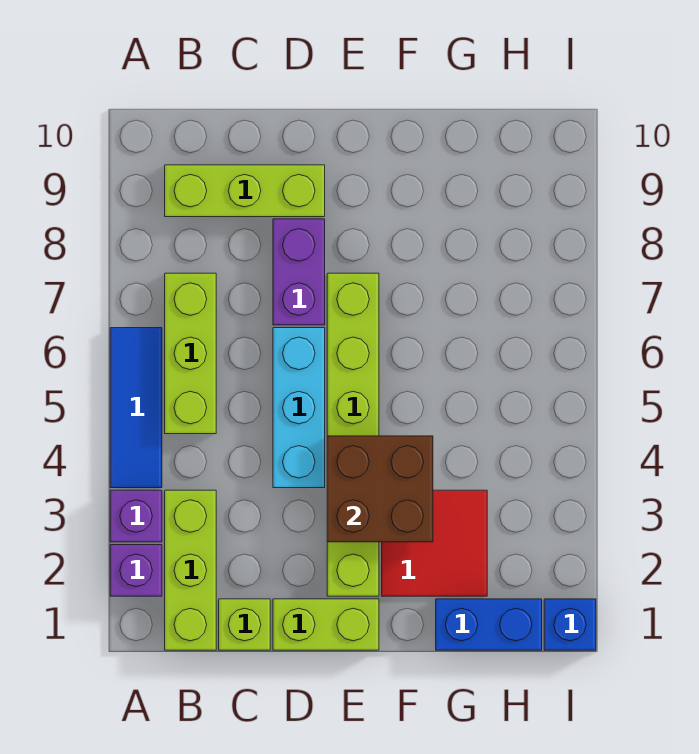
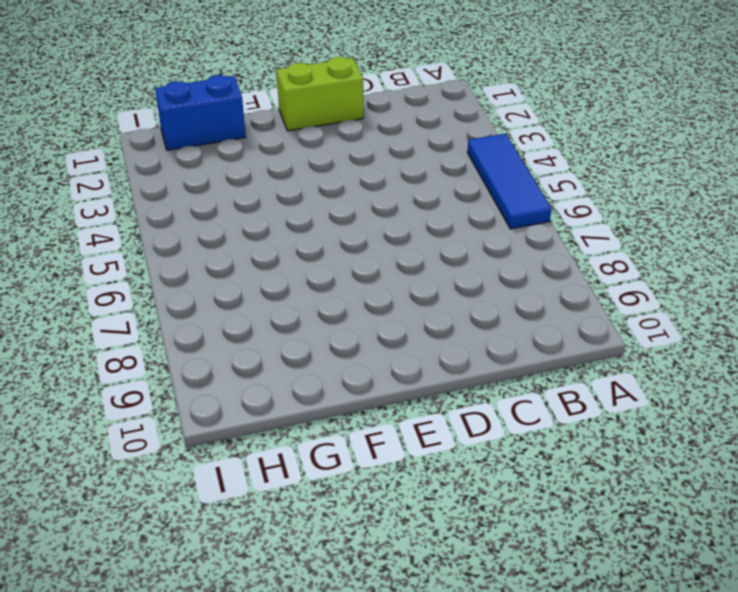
none -> purple 1x1 brick [110,545,162,596]
none -> purple 1x1 brick [110,490,162,542]
none -> lime 1x3 brick [165,490,216,650]

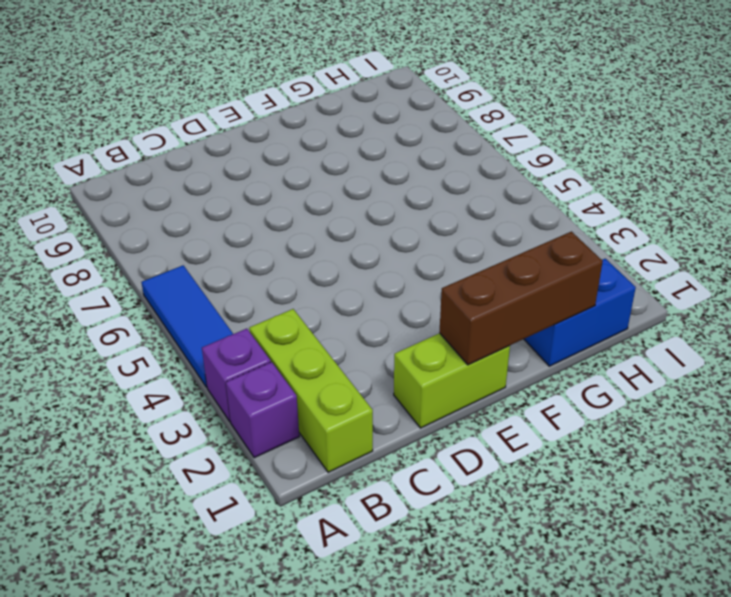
brown 1x3 brick [439,232,603,365] -> none
none -> lime 1x3 brick [165,273,216,434]
none -> lime 1x3 brick [165,165,325,217]
none -> lime 1x1 brick [219,599,270,650]

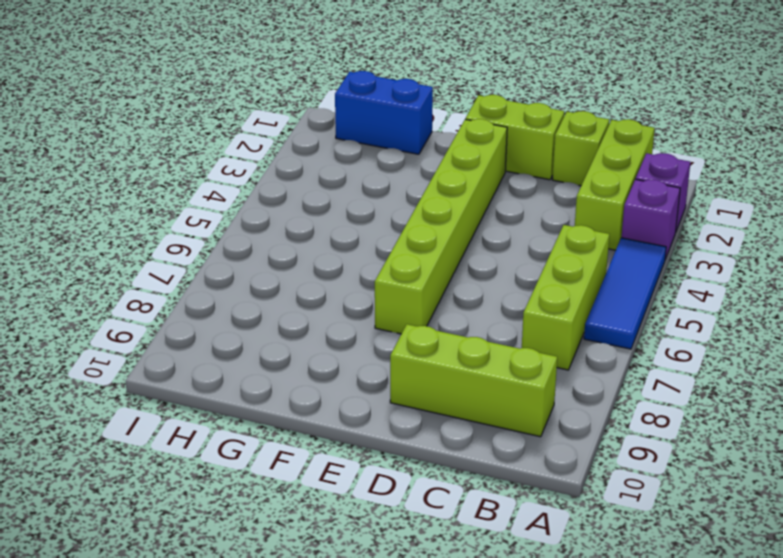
none -> cyan 1x3 brick [273,328,325,488]
none -> purple 1x2 brick [273,219,325,325]
none -> red 2x2 tile [382,490,487,596]

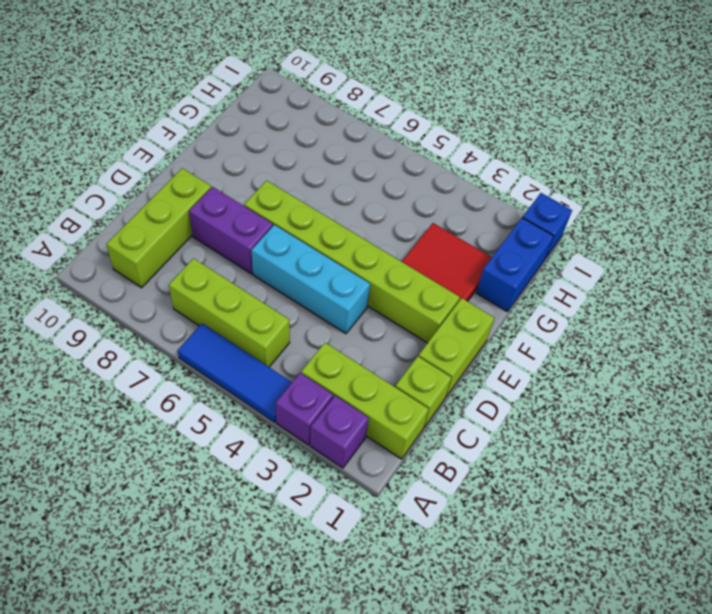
none -> brown 2x2 brick [327,436,433,542]

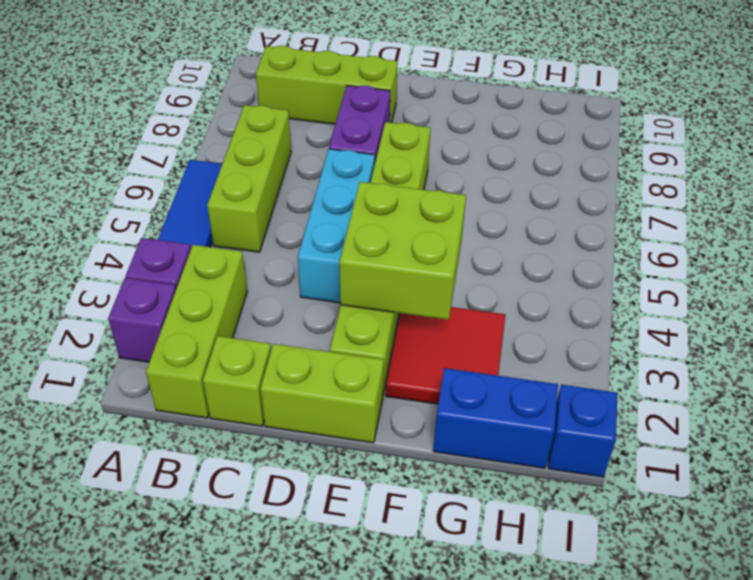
lime 2x2 brick [340,182,466,320] -> brown 2x2 brick [327,436,433,542]

